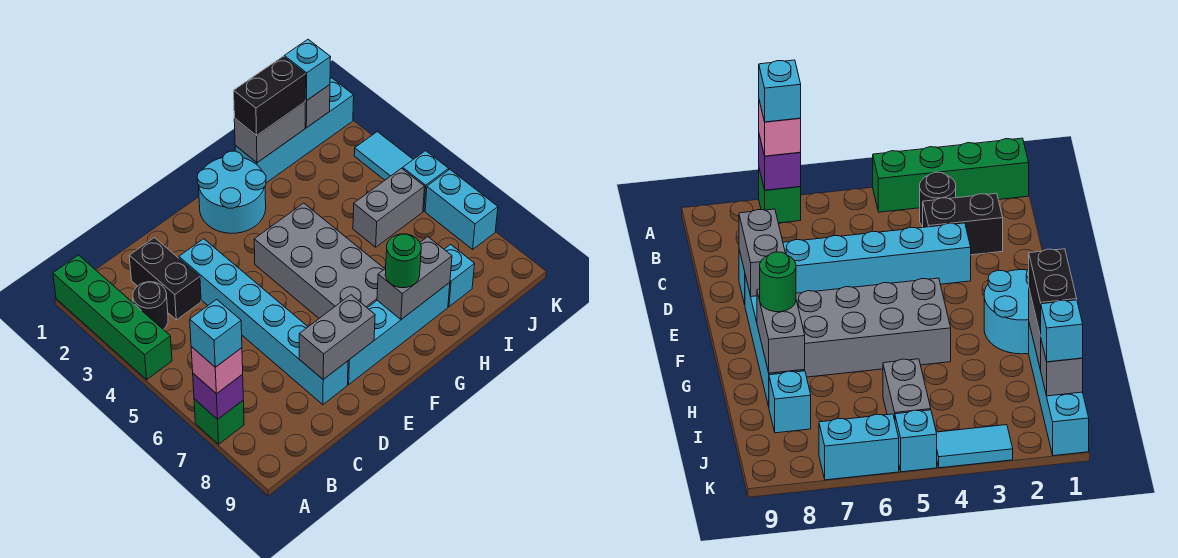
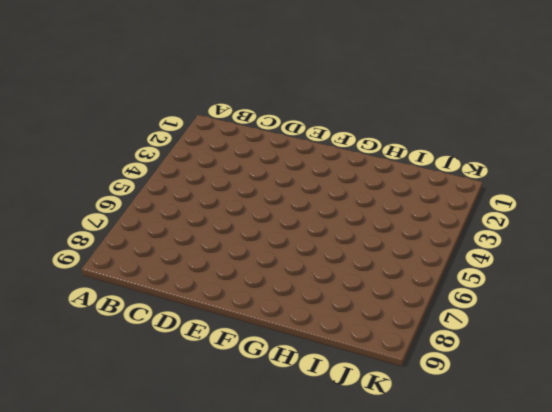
none -> green 1x4 brick [53,255,172,379]
none -> green 1x1 brick [194,399,244,444]
none -> black 1x1 round brick [133,282,168,329]

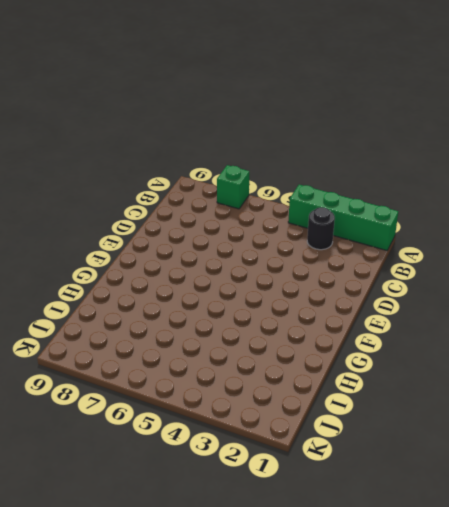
none -> black 1x2 brick [129,238,201,320]
none -> cyan 1x6 brick [179,239,348,405]
none -> cyan 1x4 brick [348,282,450,384]

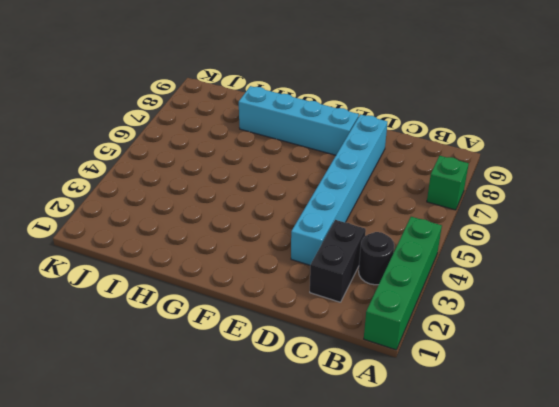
none -> cyan 2x2 round brick [197,151,266,233]
none -> grey 2x4 brick [254,203,384,318]
none -> cyan 1x4 brick [235,78,354,183]

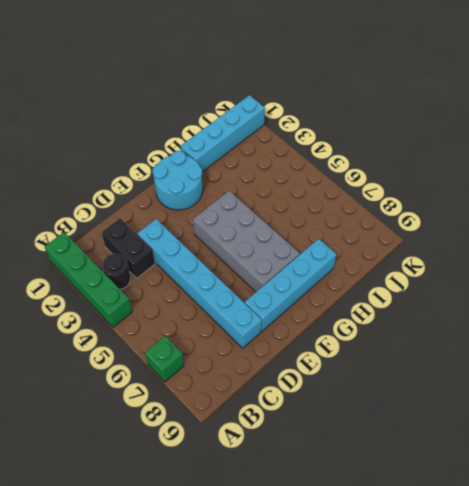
none -> grey 1x2 brick [353,168,425,247]
none -> cyan 1x1 brick [444,244,475,307]
none -> cyan 1x2 tile [354,132,413,180]

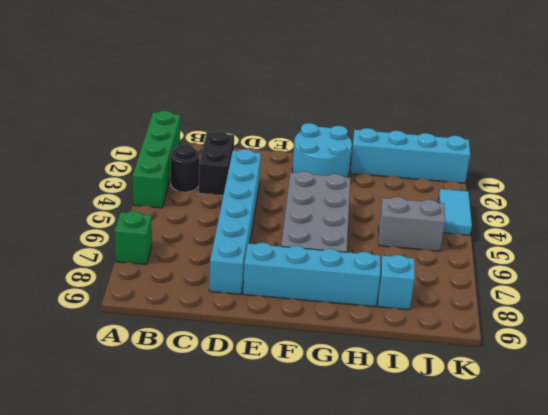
none -> cyan 1x1 brick [403,151,449,211]
none -> cyan 1x2 brick [425,169,498,249]
none -> purple 1x1 brick [193,374,243,419]

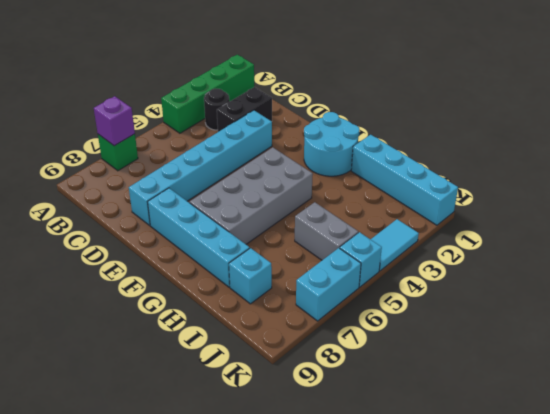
none -> grey 1x2 brick [299,295,375,379]
none -> grey 1x2 brick [377,237,452,319]
none -> grey 1x2 brick [234,102,305,163]

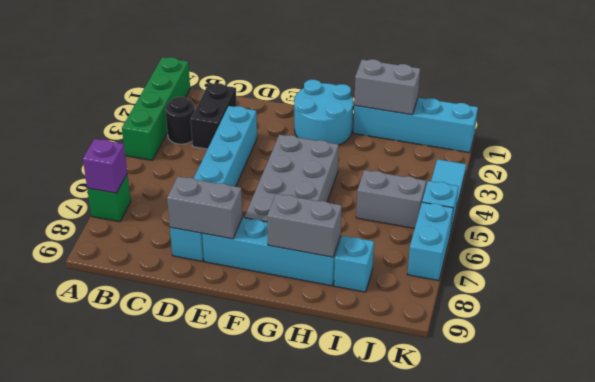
none -> grey 1x1 brick [305,85,330,128]
none -> pink 1x1 brick [191,347,243,394]
none -> green 1x1 round brick [385,234,421,288]

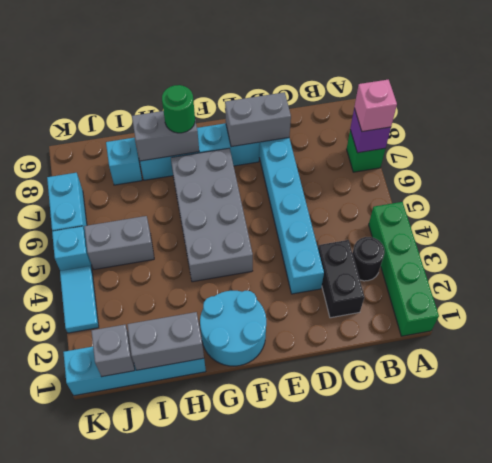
none -> black 1x2 brick [234,57,306,136]
none -> cyan 1x1 brick [284,40,331,101]
none -> cyan 1x1 brick [190,299,242,367]

